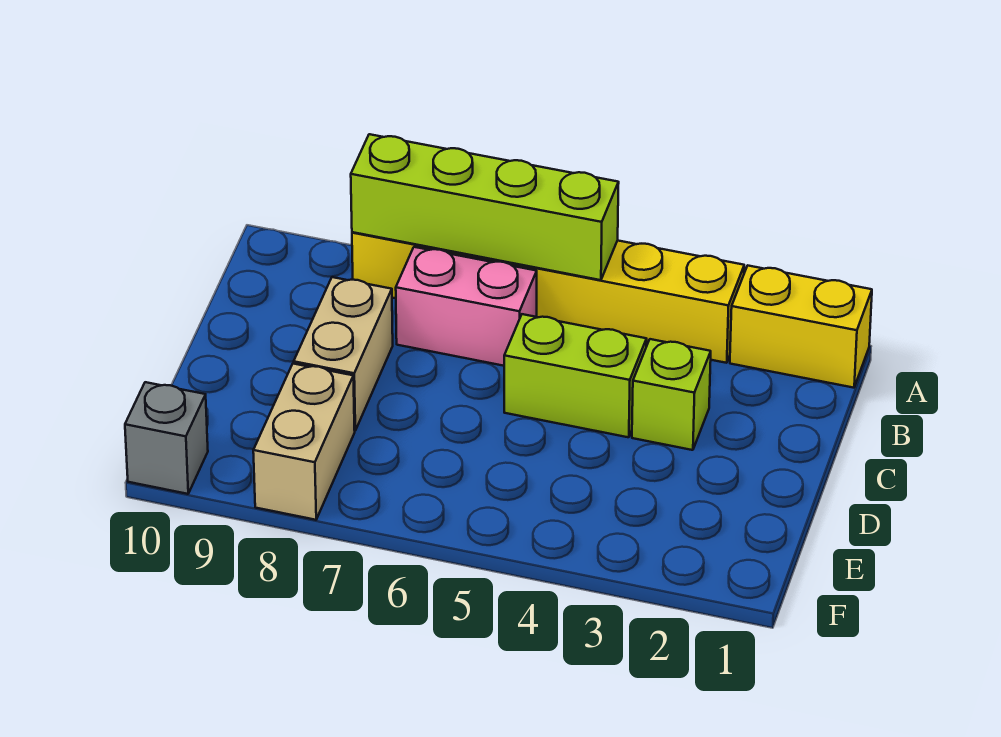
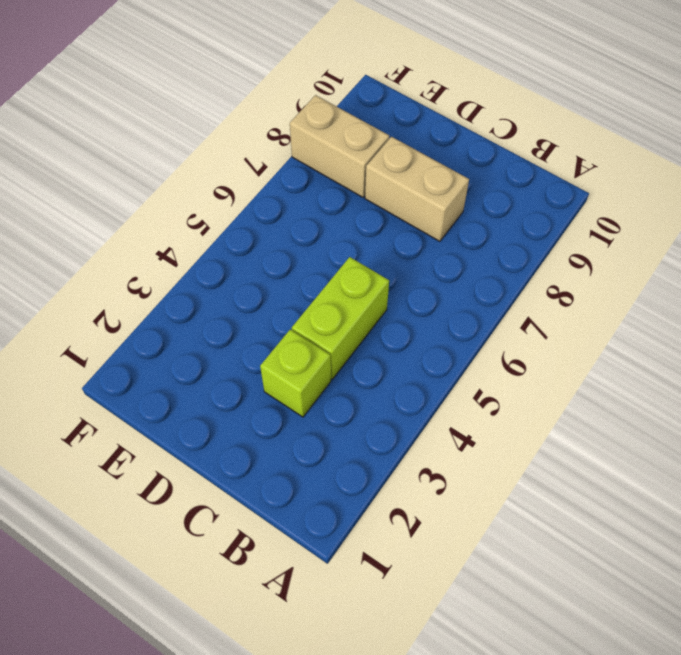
none -> yellow 1x2 brick [730,266,872,388]
none -> yellow 1x6 brick [352,232,744,363]

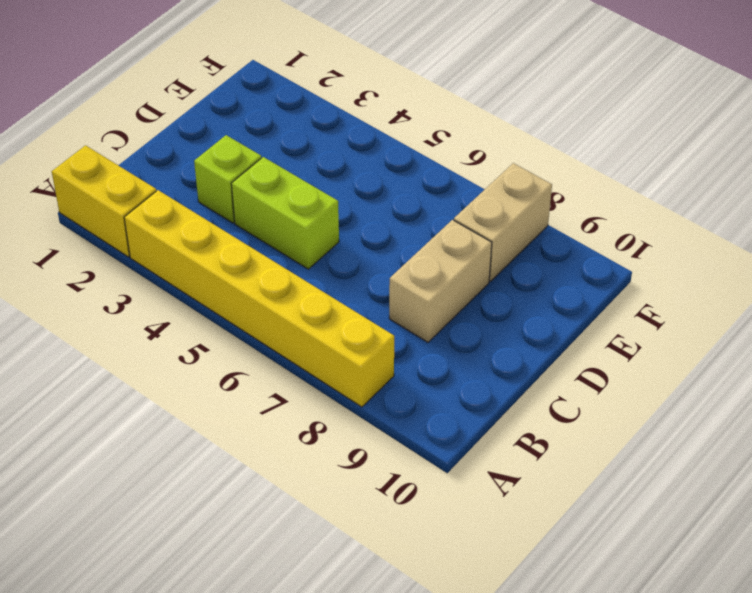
none -> pink 1x2 brick [396,247,537,366]
none -> grey 1x1 brick [125,382,208,494]

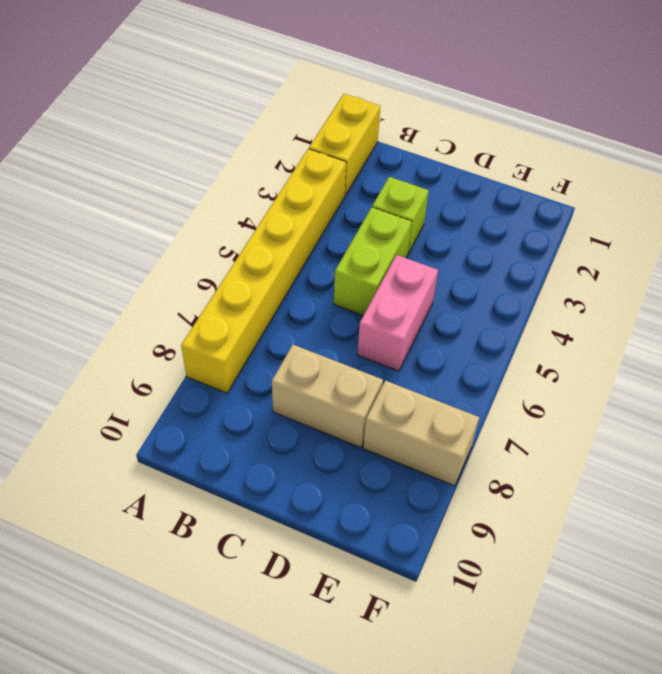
pink 1x2 brick [357,255,438,371] -> pink 1x2 brick moved to [396,247,537,366]
none -> grey 1x1 brick [125,382,208,494]
none -> lime 1x4 brick [351,134,619,280]

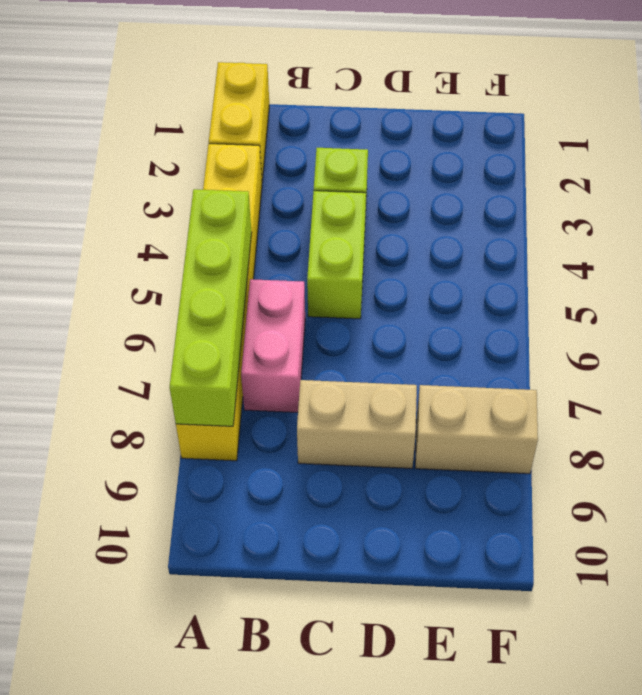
none -> grey 1x1 brick [125,382,208,494]

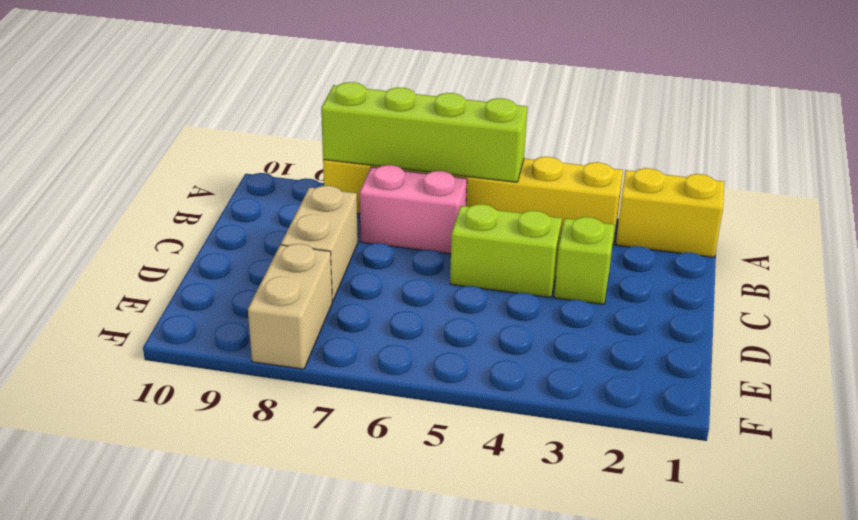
none -> grey 1x1 brick [125,382,208,494]

